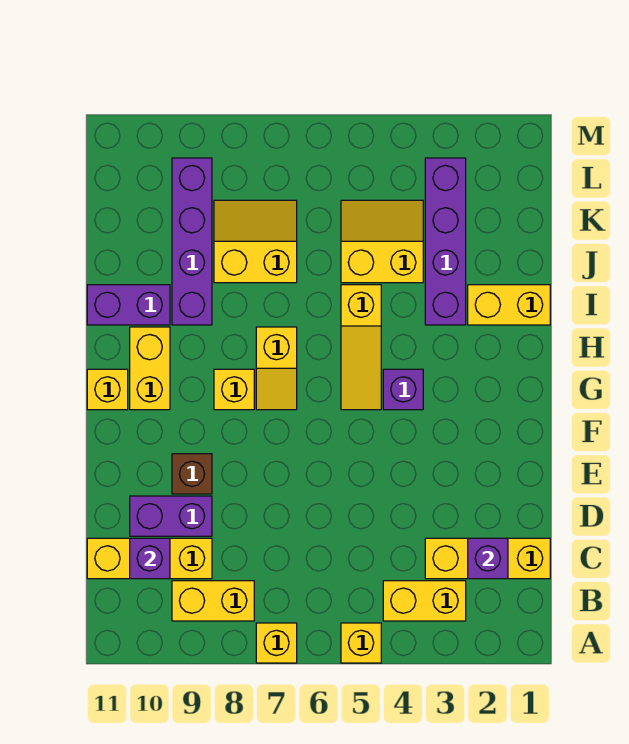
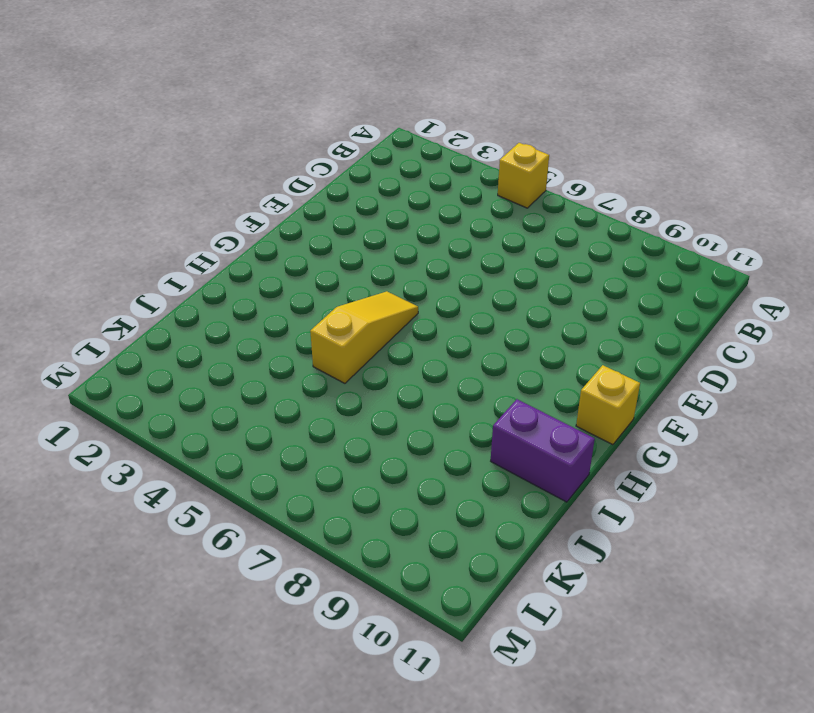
none -> yellow 1x1 brick [256,623,297,663]
none -> yellow 1x2 brick [383,581,466,621]
none -> yellow 1x2 brick [172,581,254,621]

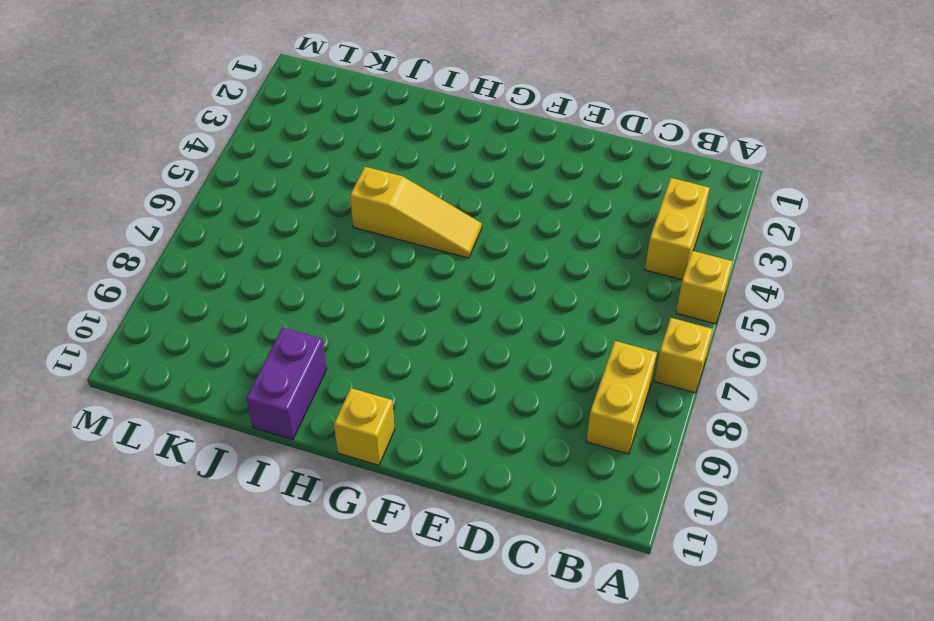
none -> yellow 1x3 brick [425,538,550,579]
none -> yellow 1x3 brick [87,538,212,579]
none -> purple 1x2 brick [130,496,212,536]

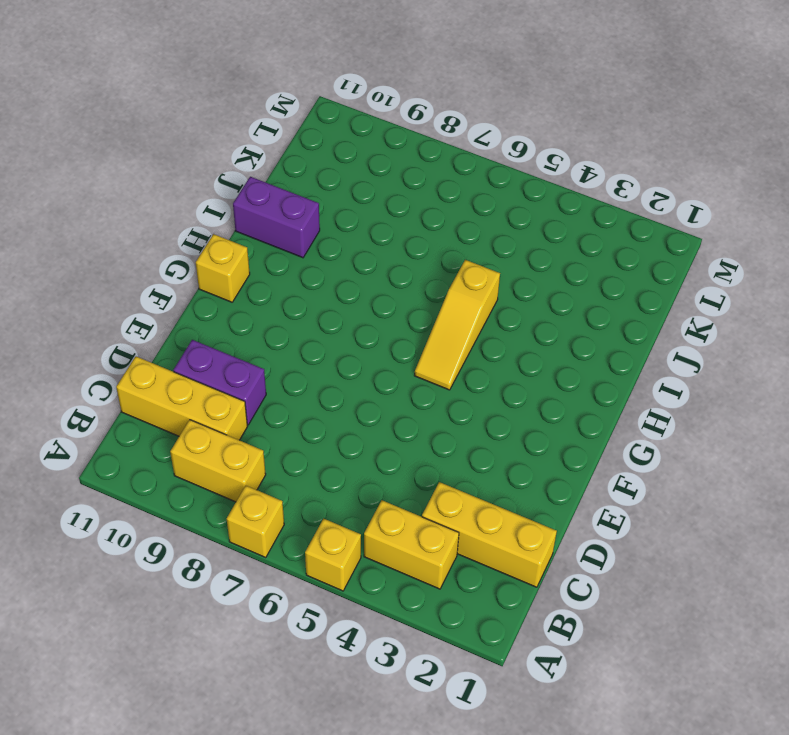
none -> brown 1x1 brick [172,454,212,494]
none -> purple 1x1 brick [383,369,423,410]
none -> yellow 1x2 slope [256,327,297,410]

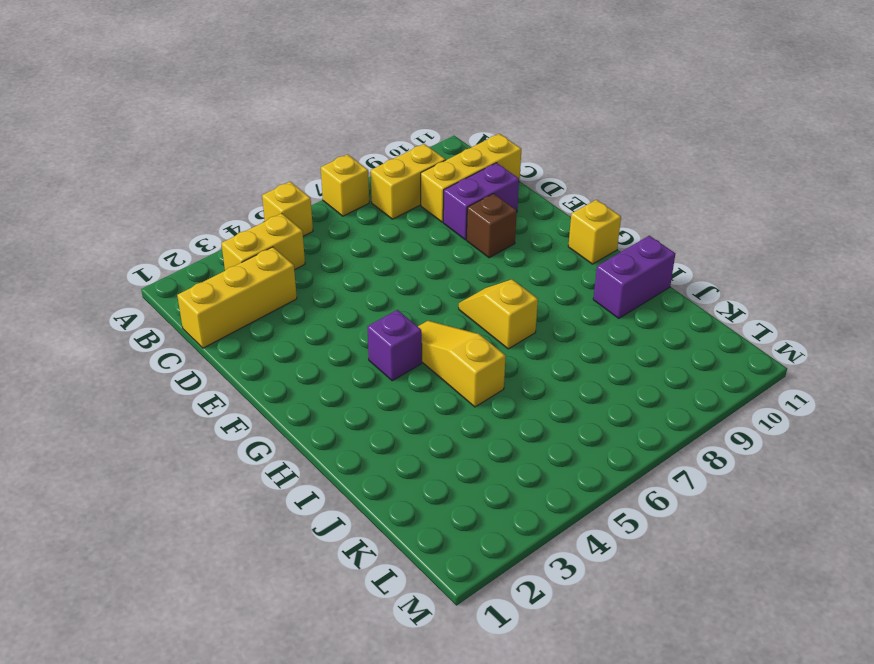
none -> yellow 1x1 brick [214,369,254,410]
none -> yellow 1x2 brick [130,327,170,410]
none -> yellow 1x2 brick [468,285,550,325]

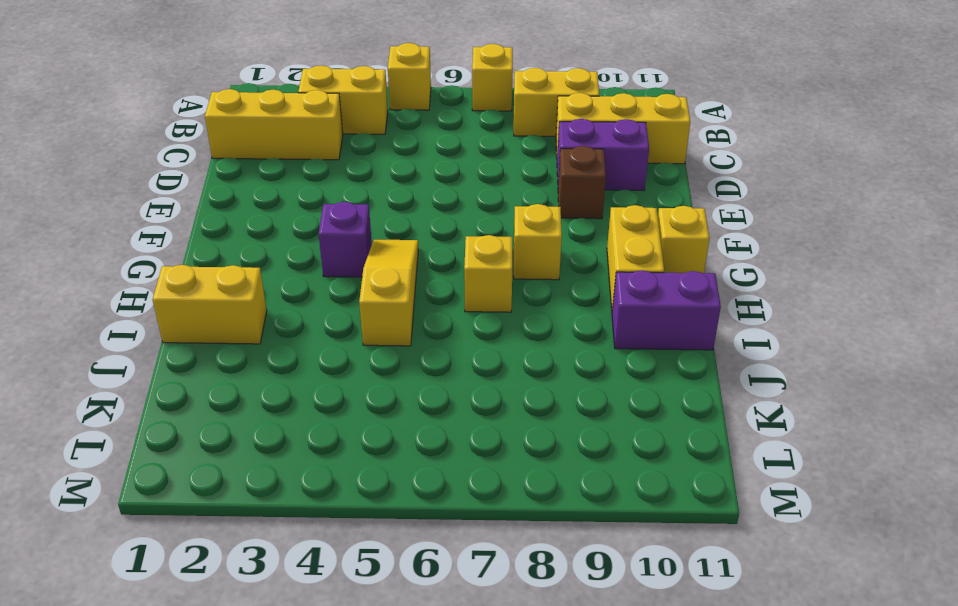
none -> purple 1x4 brick [425,158,466,325]
none -> purple 1x4 brick [172,158,212,325]
none -> yellow 2x2 slope [341,200,423,283]

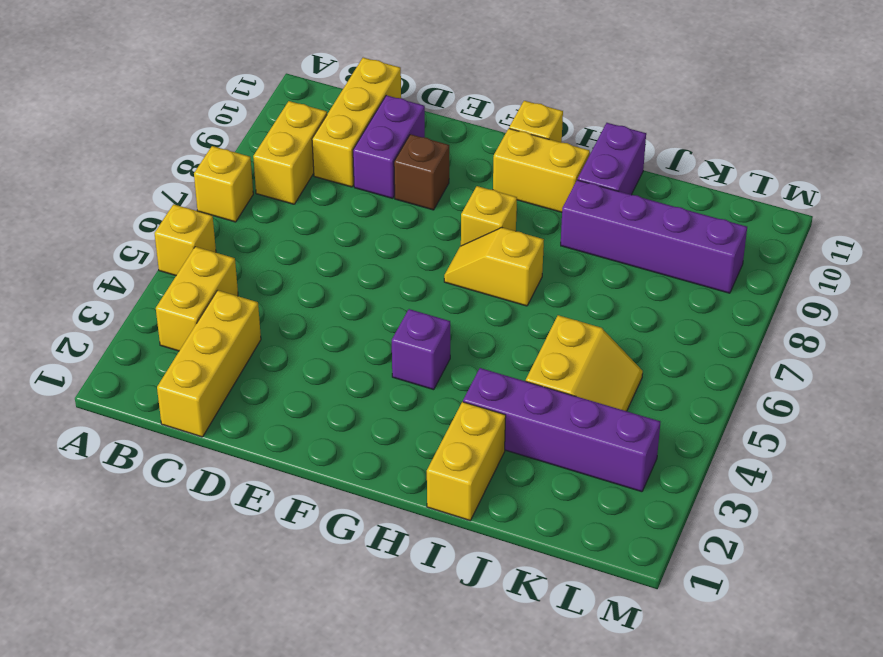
none -> yellow 1x3 slope [341,285,381,410]
none -> yellow 2x2 slope [214,200,297,283]
none -> purple 1x1 brick [468,538,508,579]

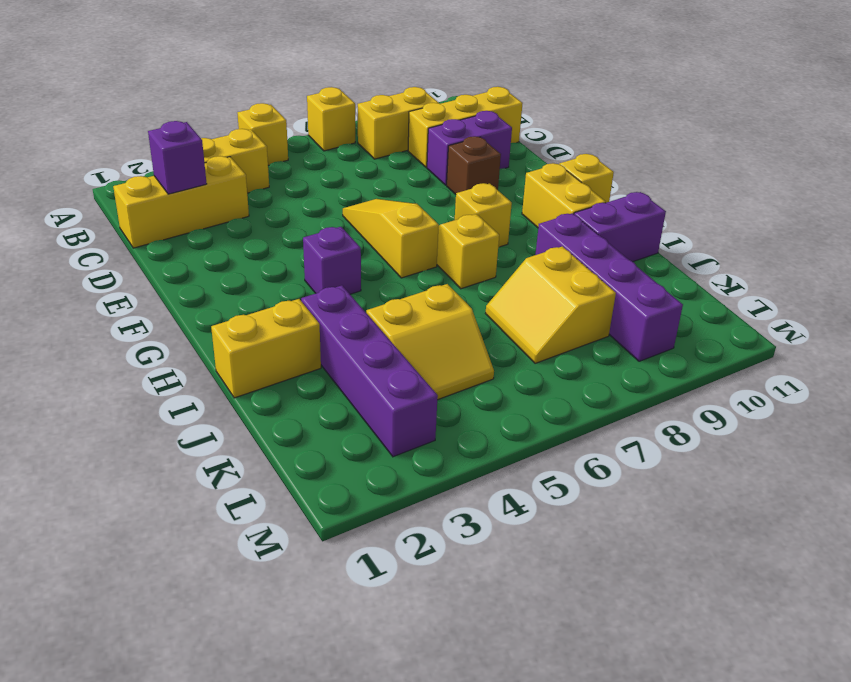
yellow 1x3 slope [343,199,439,278] -> yellow 1x3 slope moved to [341,285,381,410]
yellow 2x2 slope [486,246,616,363] -> yellow 2x2 slope turned to [214,200,297,283]
none -> purple 1x1 brick [130,538,170,579]

